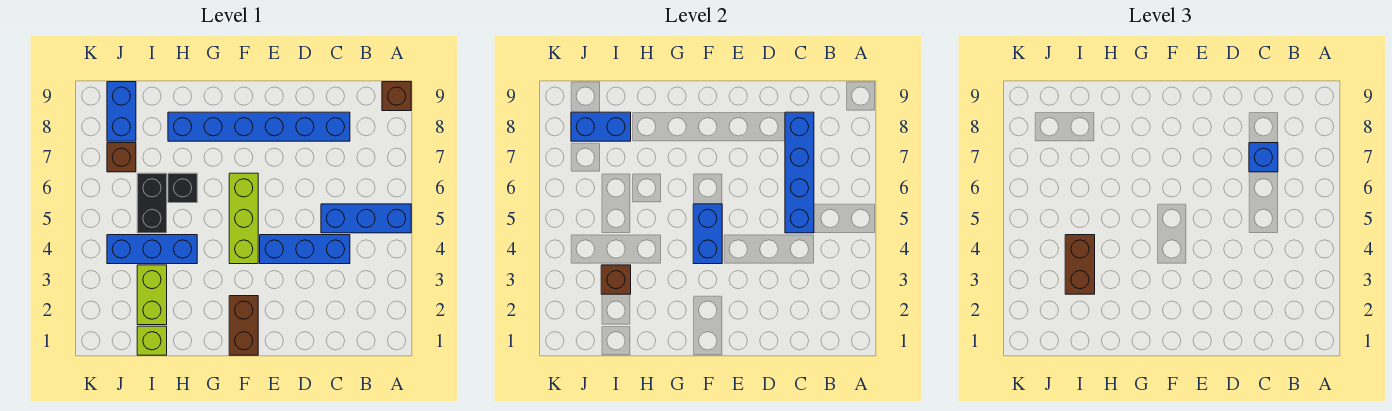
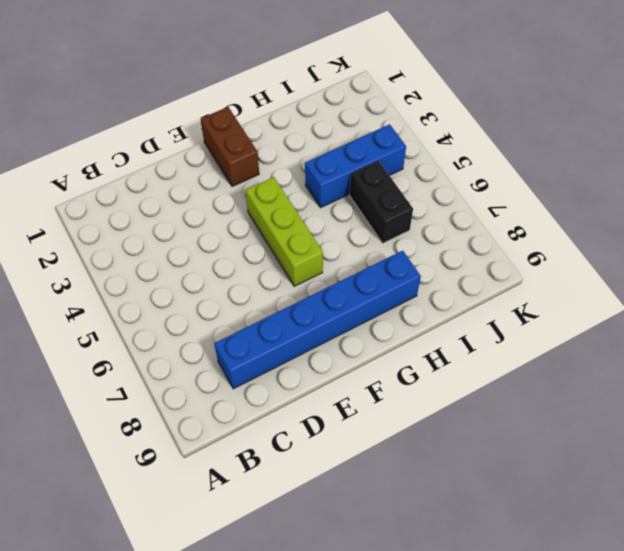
none -> blue 1x3 brick [321,204,411,233]
none -> brown 1x1 brick [382,82,411,111]
none -> blue 1x3 brick [260,235,350,264]

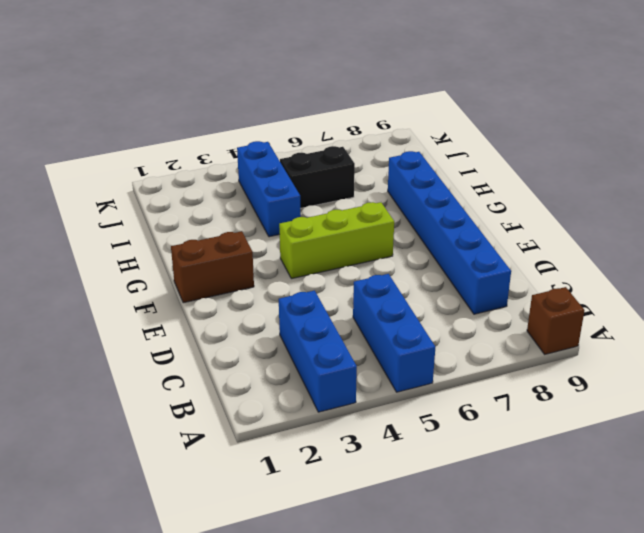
blue 1x3 brick [279,291,357,412] -> blue 1x3 brick moved to [260,235,350,264]
none -> black 1x1 brick [168,173,197,203]
none -> lime 1x1 brick [137,326,167,355]
none -> lime 1x2 brick [137,265,167,325]

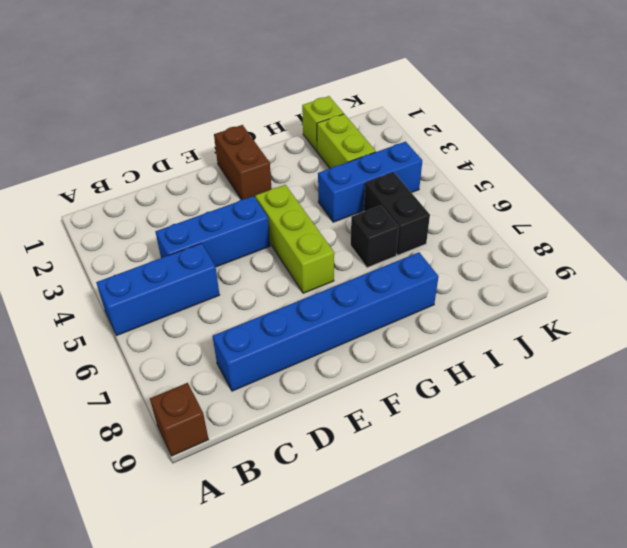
none -> brown 1x1 brick [107,143,136,172]
none -> blue 1x2 brick [107,82,136,141]
none -> blue 1x4 brick [785,112,814,233]

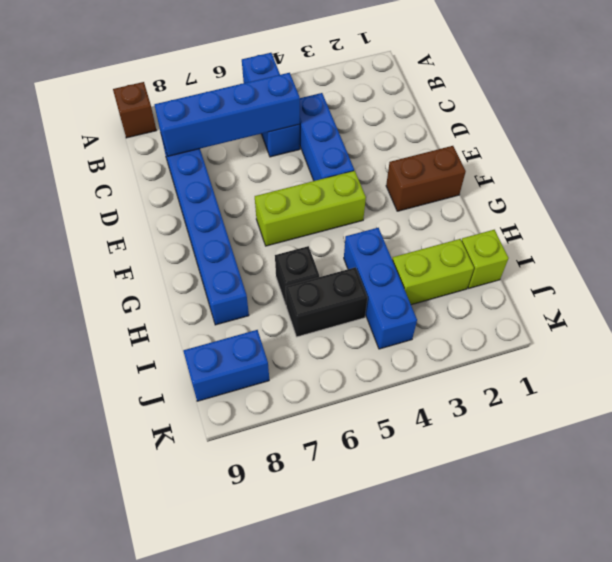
none -> brown 1x1 brick [107,143,136,172]
none -> blue 1x2 brick [693,204,722,264]
none -> brown 1x1 brick [601,265,631,294]

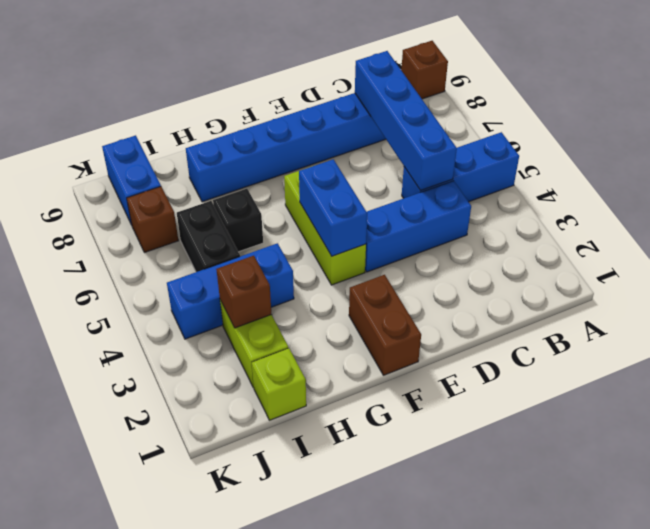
none -> blue 1x2 brick [571,112,631,141]
none -> blue 1x1 brick [1249,143,1278,172]
none -> brown 1x2 brick [1065,235,1095,294]

